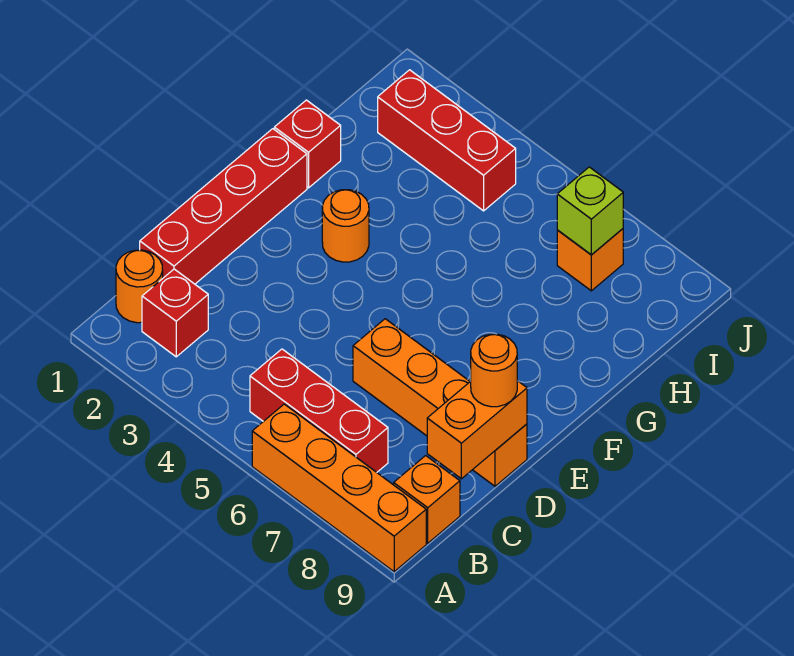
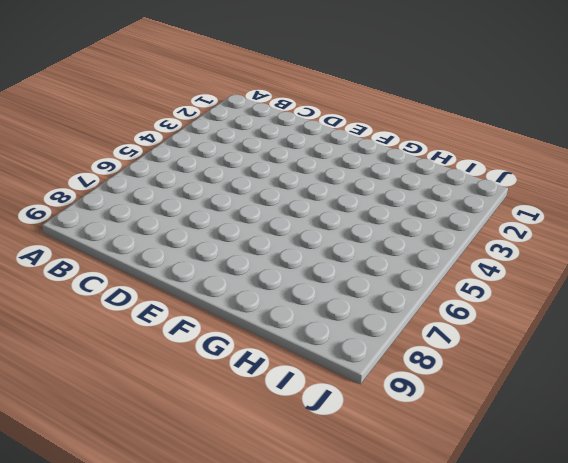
none -> orange 1x4 brick [252,404,426,572]
none -> orange 1x1 round brick [116,250,163,323]
none -> red 1x1 brick [142,269,208,357]

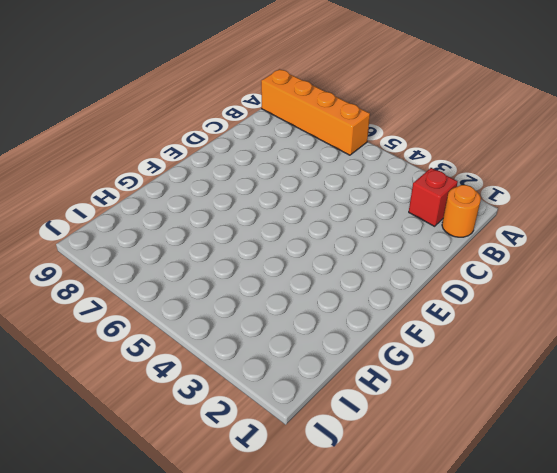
none -> red 1x3 brick [250,349,388,472]
none -> orange 1x1 brick [394,456,460,543]
none -> red 1x4 brick [140,129,307,284]

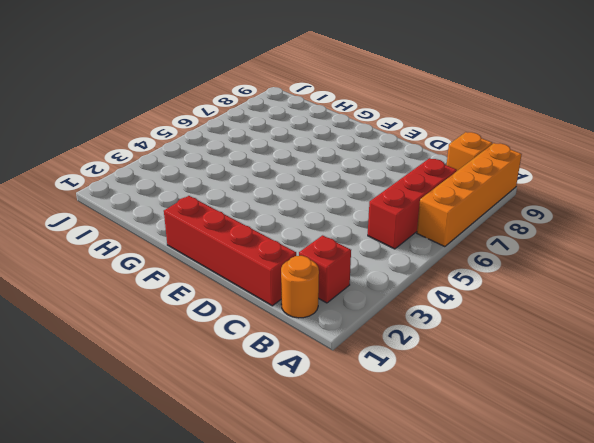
none -> orange 1x4 brick [353,319,527,486]
none -> orange 1x1 round brick [322,190,369,262]
none -> red 1x1 brick [274,100,341,188]

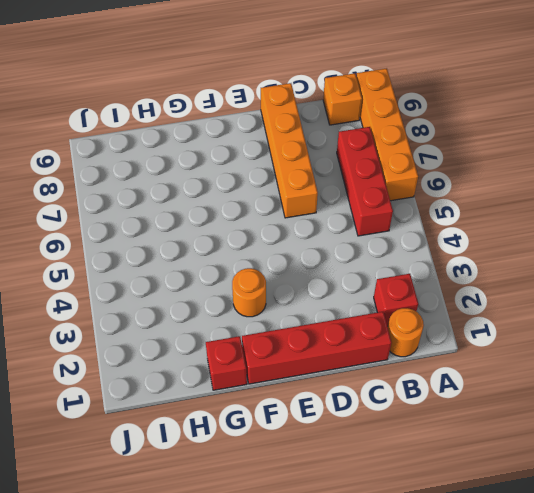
none -> red 1x3 brick [378,70,516,211]
none -> orange 1x1 brick [557,229,623,291]
none -> orange 1x2 brick [427,381,527,479]

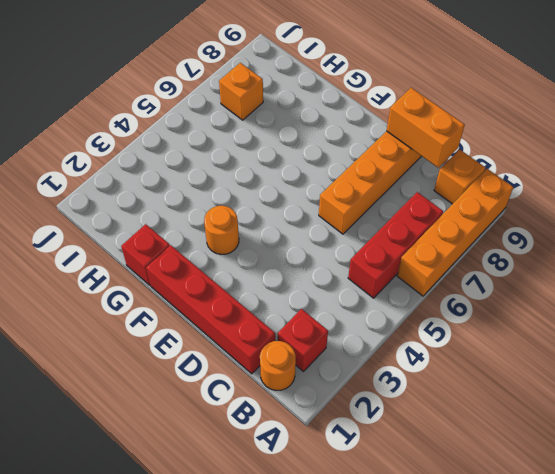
none -> red 1x3 brick [378,70,516,211]
none -> lime 1x1 brick [557,167,623,255]
none -> orange 1x1 round brick [471,334,517,407]

